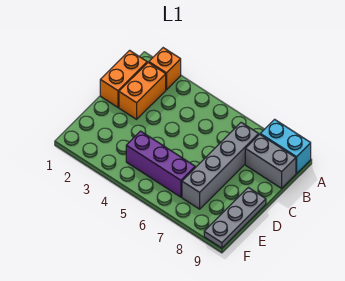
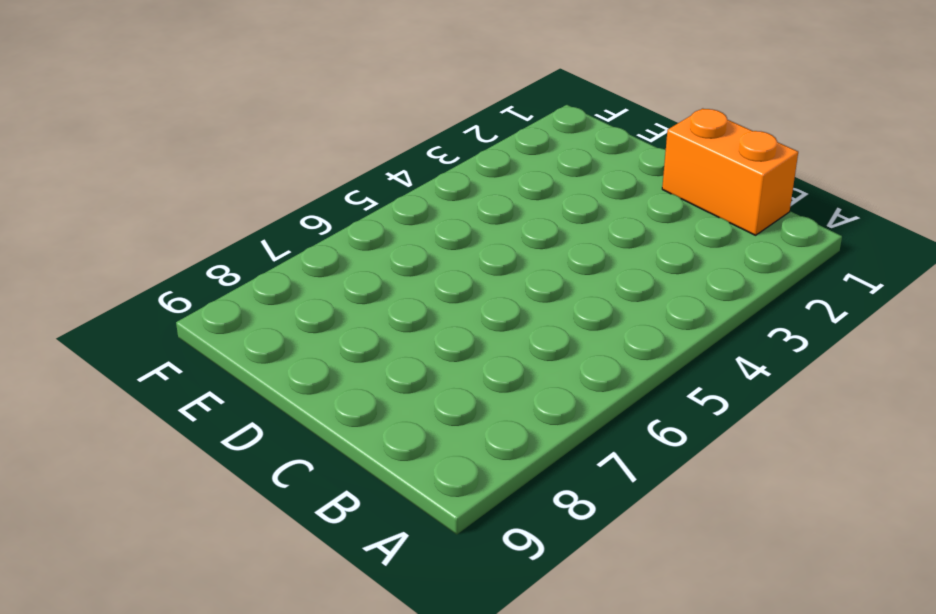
none -> orange 1x1 brick [149,48,181,90]
none -> cyan 1x2 brick [260,119,311,173]

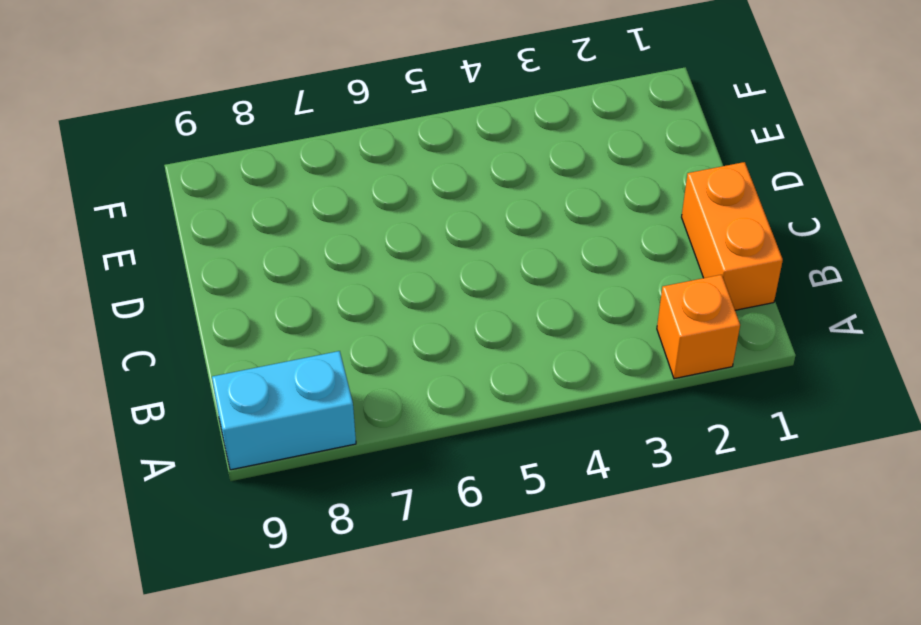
none -> orange 1x2 brick [119,62,166,119]
none -> grey 1x4 brick [182,123,259,209]

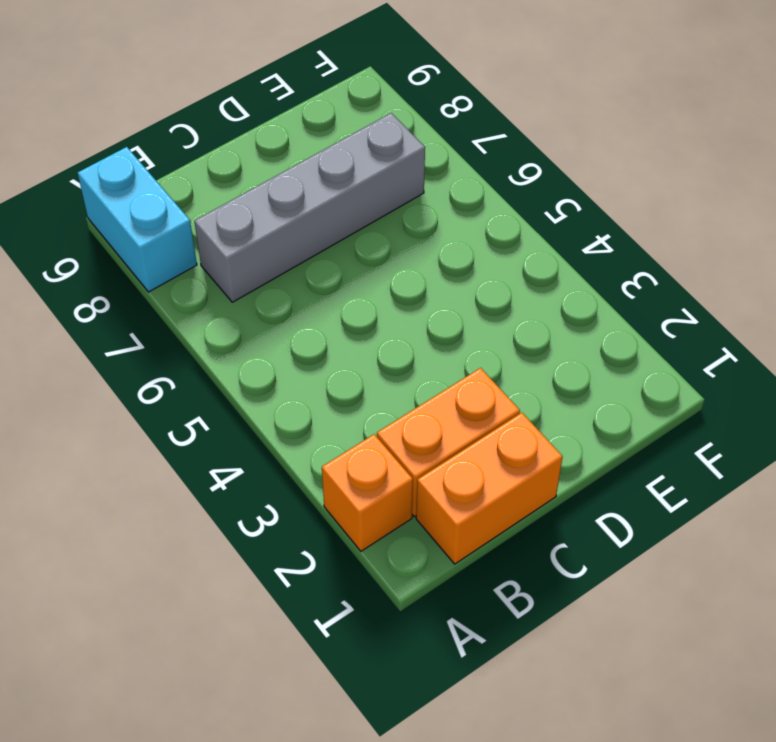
none -> grey 1x2 brick [245,134,296,188]
none -> grey 1x3 plate [204,188,266,248]

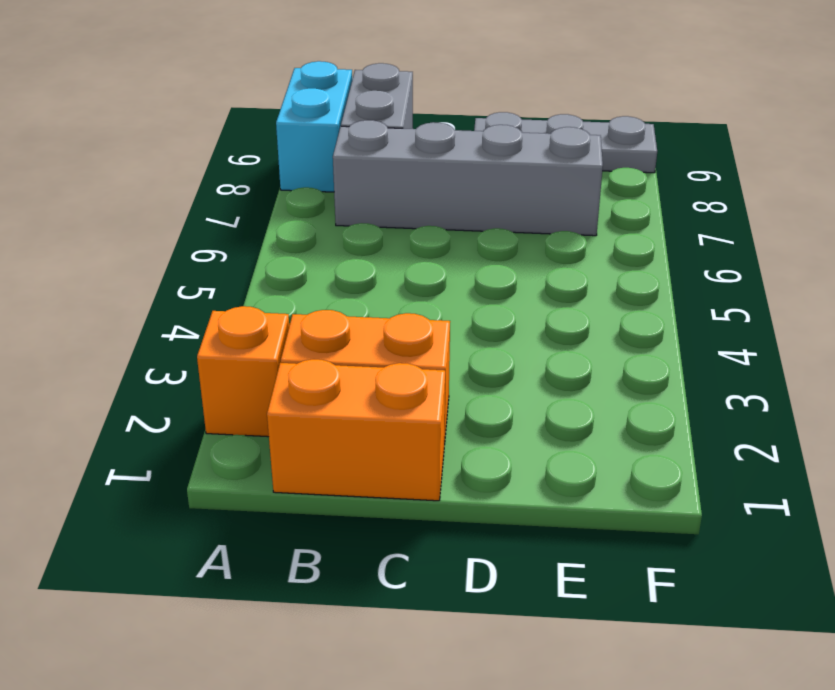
none -> purple 1x3 brick [126,131,195,197]

